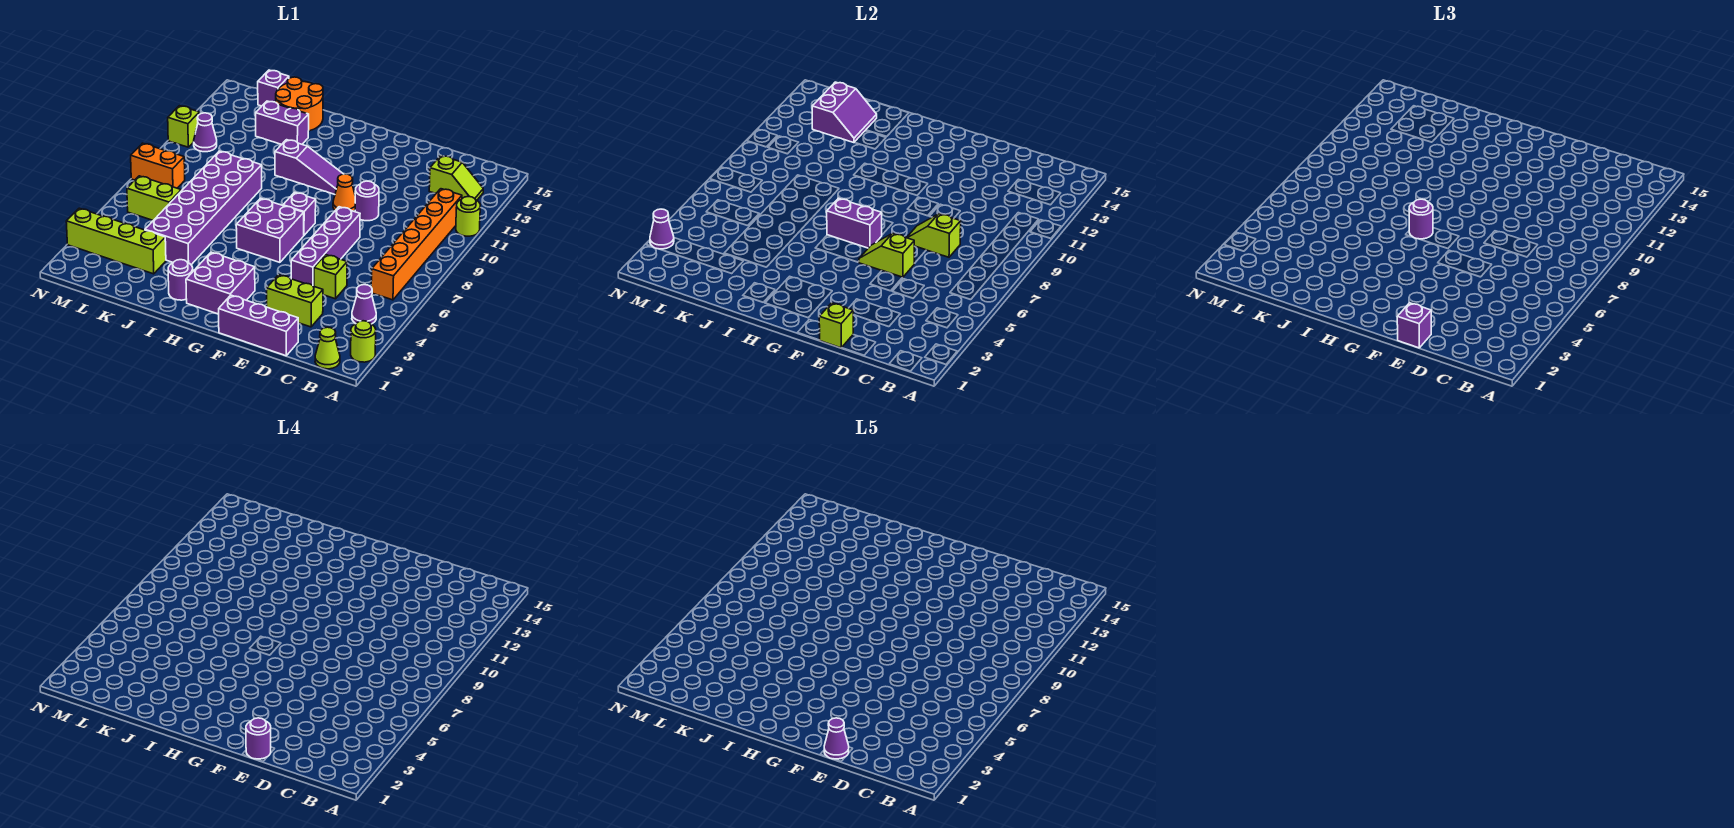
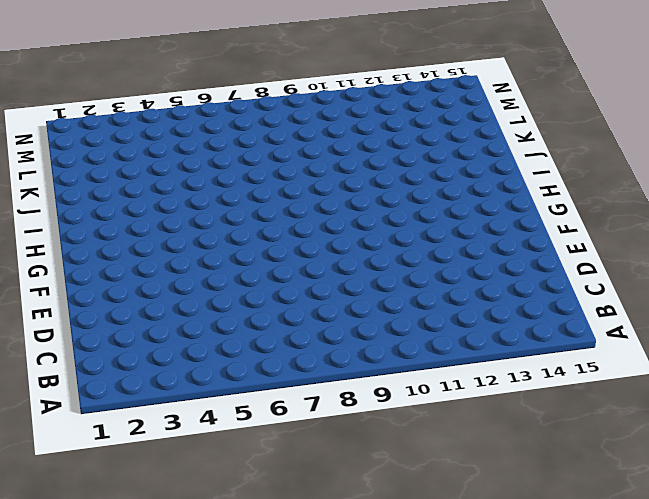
none -> lime 1x1 round brick [351,321,376,362]
none -> lime 1x1 round brick [456,197,480,236]
none -> lime 1x1 cone [315,327,340,369]
none -> purple 1x1 cone [352,285,376,324]

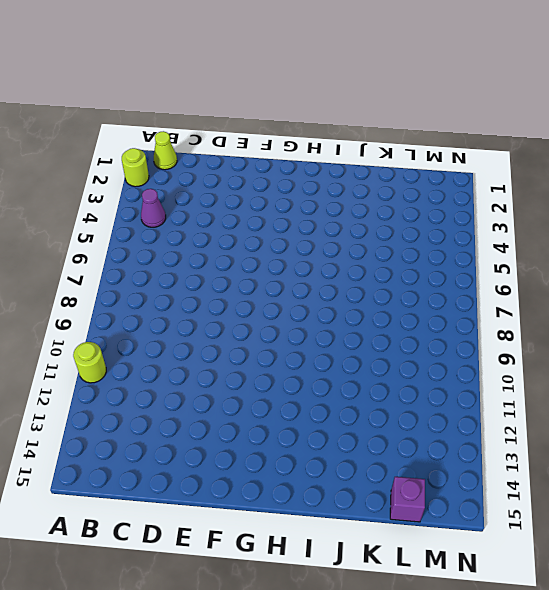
none -> orange 1x6 brick [371,189,462,300]
none -> lime 1x2 slope [429,156,483,200]
none -> purple 1x3 brick [219,295,298,356]
none -> lime 1x2 brick [267,275,323,327]

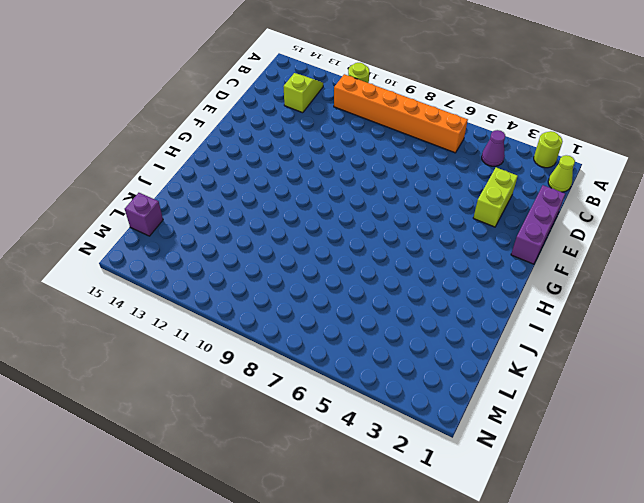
none -> lime 1x1 brick [314,255,347,299]
none -> purple 1x4 brick [291,207,360,286]
none -> purple 1x1 round brick [355,181,379,221]
none -> orange 1x1 cone [333,174,355,211]

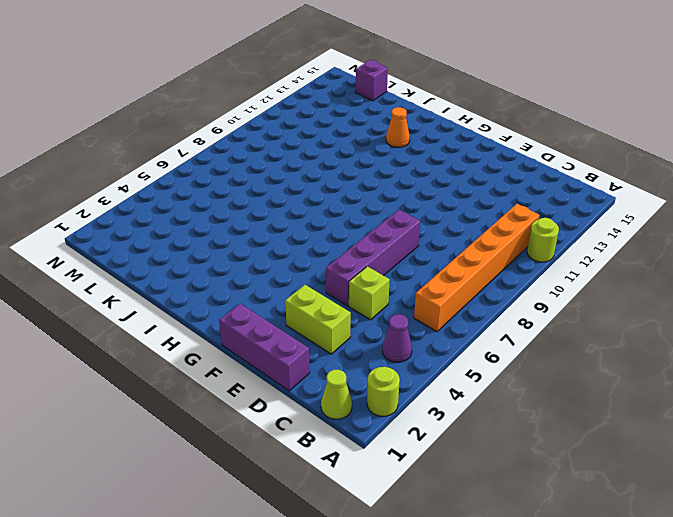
orange 1x1 cone [386,107,410,147] -> orange 1x1 cone moved to [333,174,355,211]
none -> lime 1x2 slope [429,156,483,200]
none -> purple 1x1 round brick [355,181,379,221]
none -> purple 2x2 brick [186,252,255,314]
none -> purple 2x2 brick [236,198,304,262]

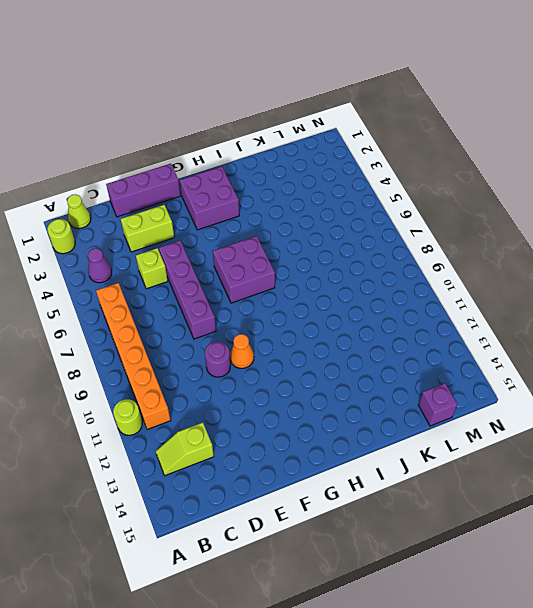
none -> purple 1x1 brick [283,192,316,235]
none -> purple 1x3 slope [275,140,343,194]
none -> purple 1x1 round brick [168,260,193,300]
none -> purple 2x6 brick [145,151,262,265]

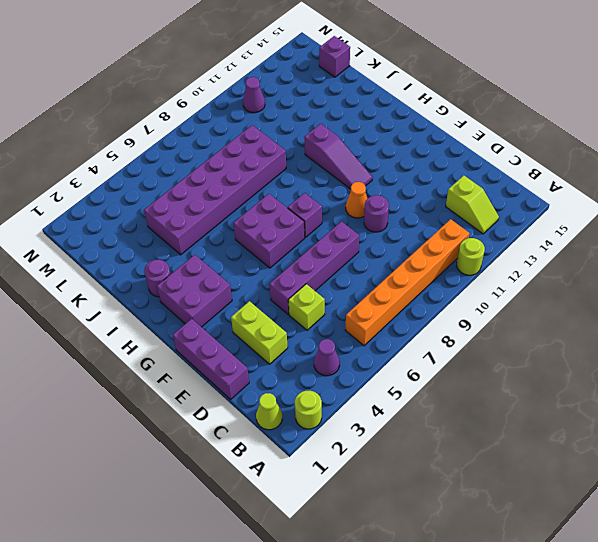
none -> purple 1x2 brick [256,101,309,144]
none -> orange 2x2 round brick [276,77,323,131]
none -> lime 1x4 brick [66,208,166,274]
none -> lime 1x2 brick [127,176,181,220]

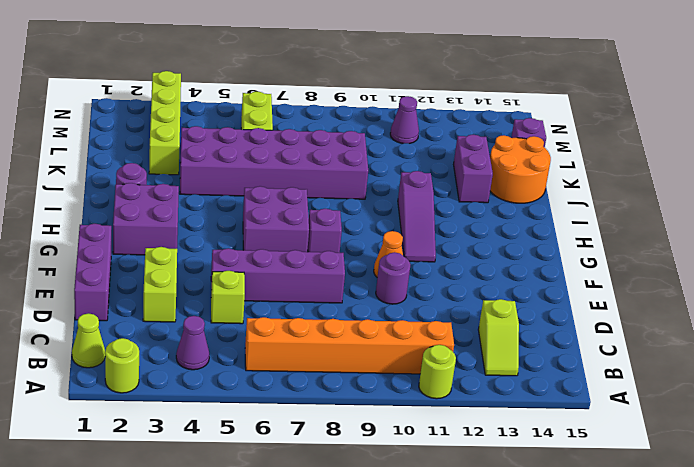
none -> orange 1x2 brick [131,143,185,188]
none -> lime 1x1 brick [168,106,200,147]
none -> lime 1x2 slope [907,214,961,257]
none -> lime 1x1 brick [819,303,853,348]

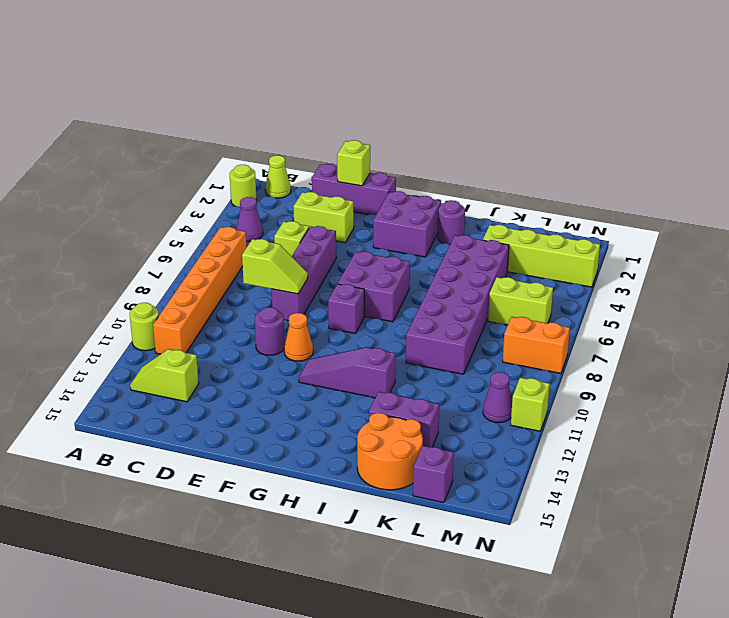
none -> lime 1x2 slope [859,233,914,277]
none -> purple 1x2 brick [827,198,882,248]
none -> purple 2x2 slope [812,82,877,143]
none -> purple 1x1 cone [650,209,674,249]

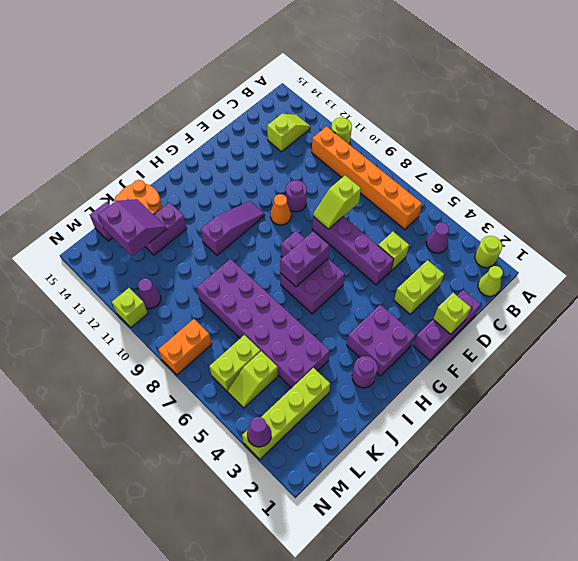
lime 1x2 slope [228,351,278,408] -> lime 1x2 slope moved to [859,233,914,277]
none -> purple 1x1 brick [1397,303,1431,348]
none -> purple 1x1 round brick [1409,199,1433,239]
none -> purple 1x1 round brick [246,718,271,759]
none -> purple 1x1 cone [824,718,849,759]

